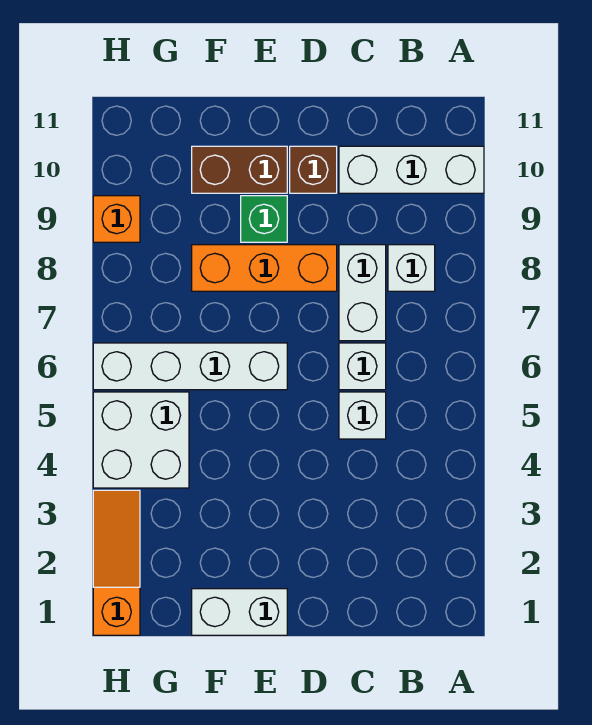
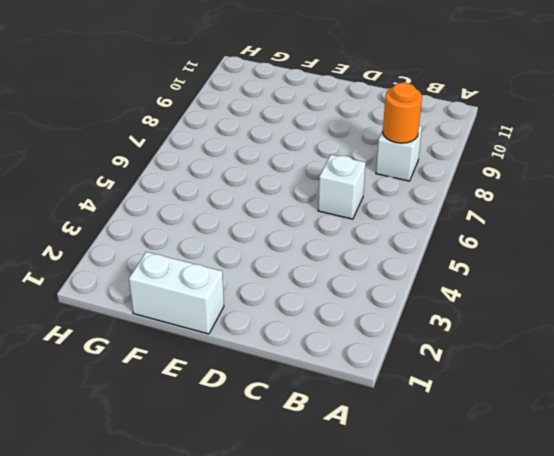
orange 1x1 round brick [383,83,422,143] -> none
none -> white 1x3 brick [339,146,484,193]
none -> white 1x1 brick [339,392,386,439]
none -> white 1x2 brick [339,245,386,341]

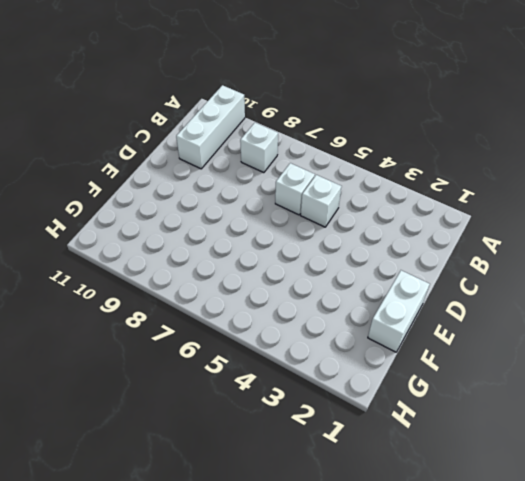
none -> white 1x2 brick [339,245,386,341]
none -> orange 1x3 brick [192,245,337,291]
none -> brown 1x1 brick [290,146,337,193]

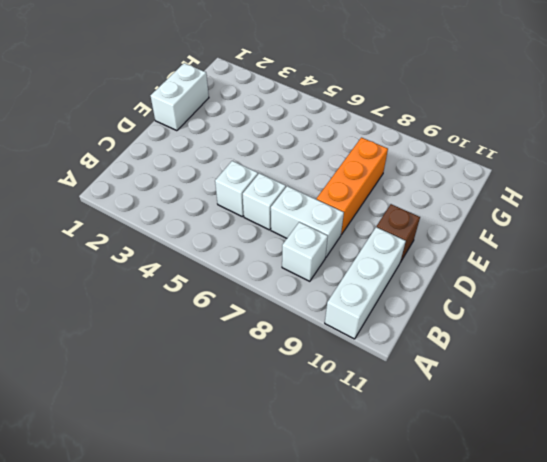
none -> white 1x4 brick [93,343,287,390]
none -> green 1x1 brick [241,196,287,242]
none -> brown 1x2 brick [192,146,287,193]

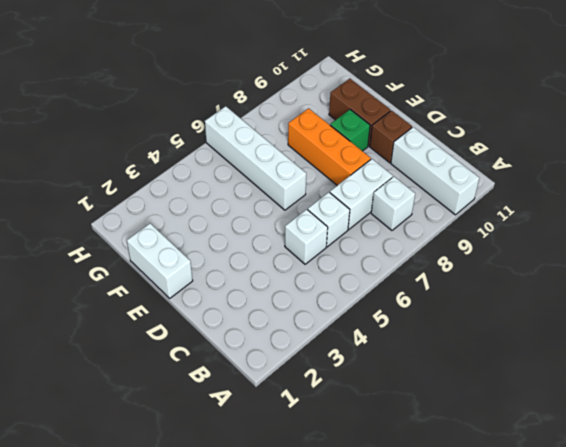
none -> white 2x2 brick [93,392,189,488]
none -> orange 1x3 slope [93,490,140,635]
none -> orange 1x1 brick [93,196,140,242]

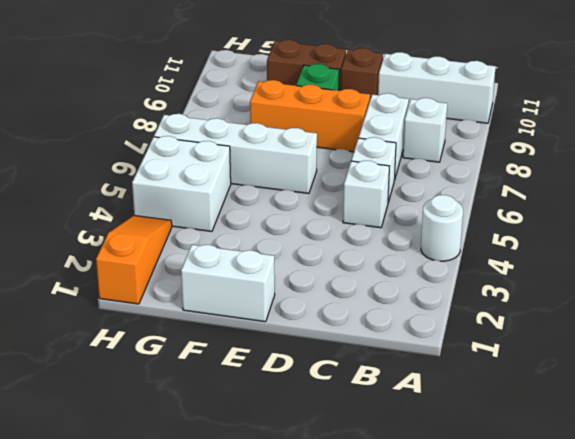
white 1x1 round brick [421,195,463,261] -> none
none -> orange 1x1 brick [93,196,140,242]

